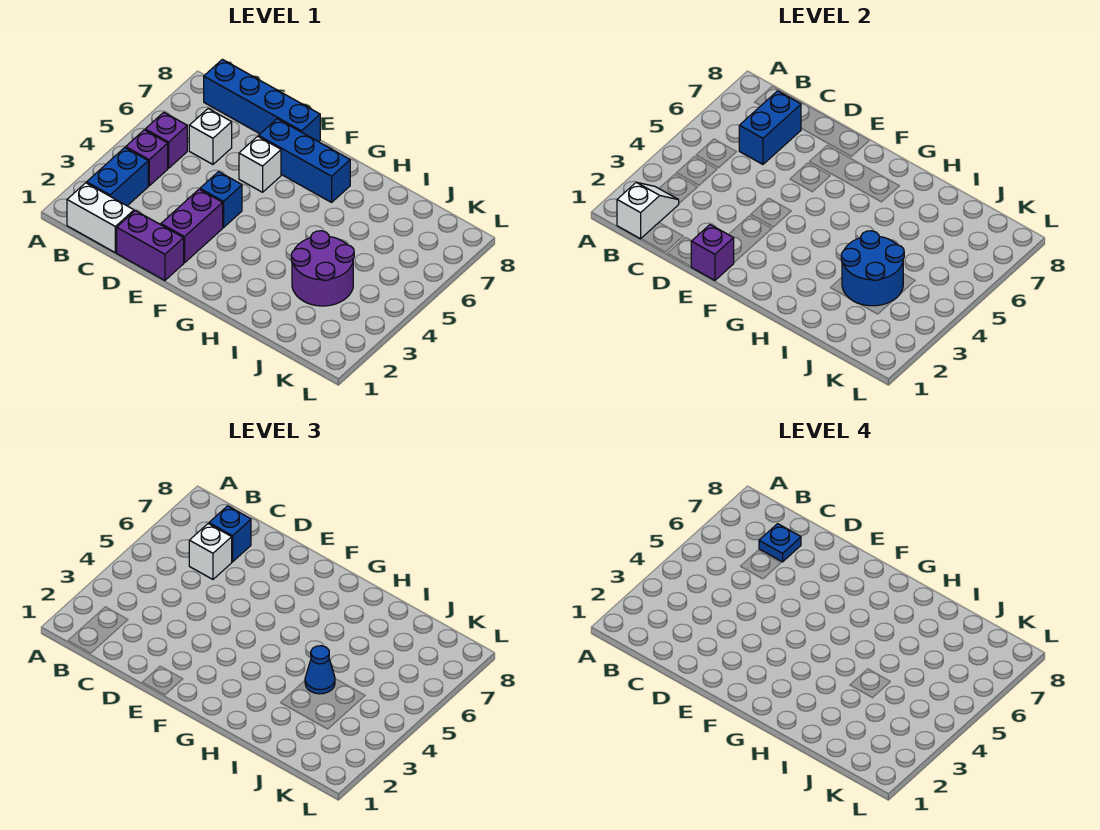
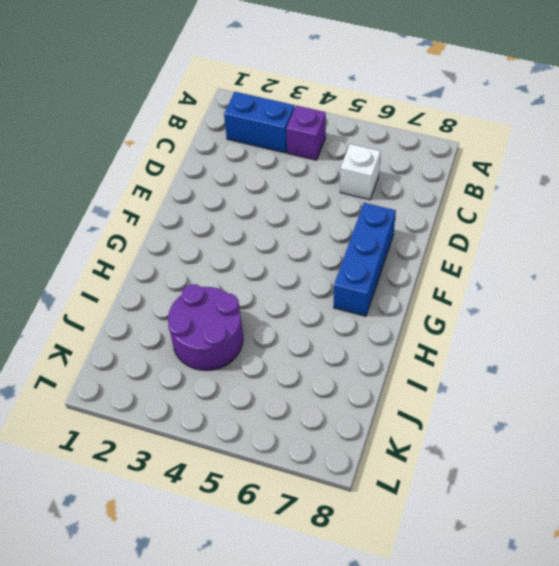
none -> white 1x2 brick [67,183,134,253]
none -> purple 1x1 brick [145,112,187,168]
none -> blue 1x4 brick [204,59,320,142]

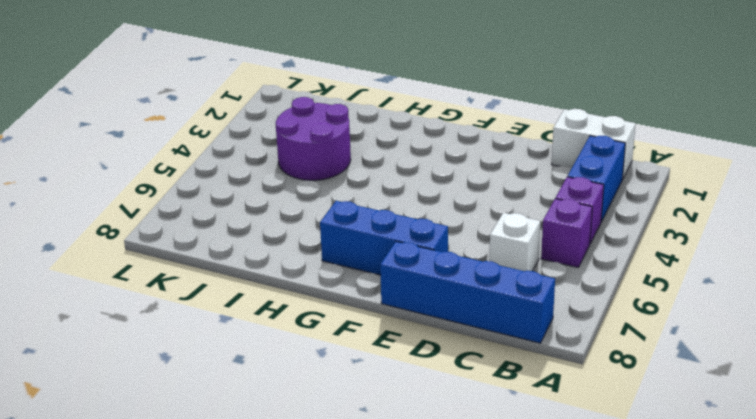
none -> purple 1x2 brick [117,211,184,280]
none -> purple 1x2 brick [161,189,223,263]
none -> blue 1x1 brick [200,172,242,228]

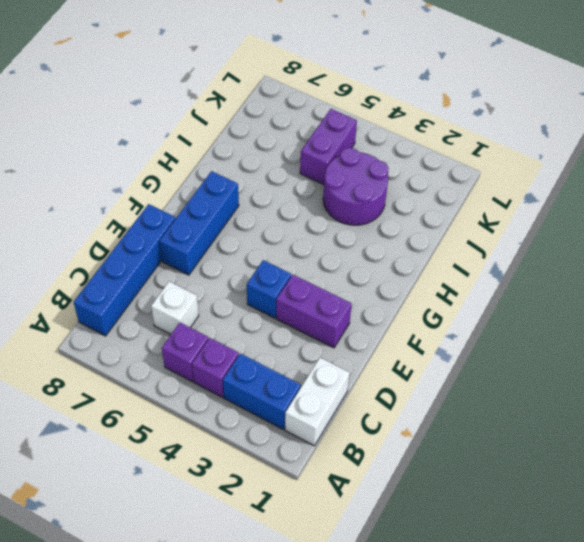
purple 1x2 brick [300,109,357,185] -> purple 1x2 brick moved to [117,211,184,280]
none -> white 1x1 brick [239,136,281,192]
none -> white 1x2 slope [617,182,679,239]
none -> blue 1x2 brick [739,91,801,164]

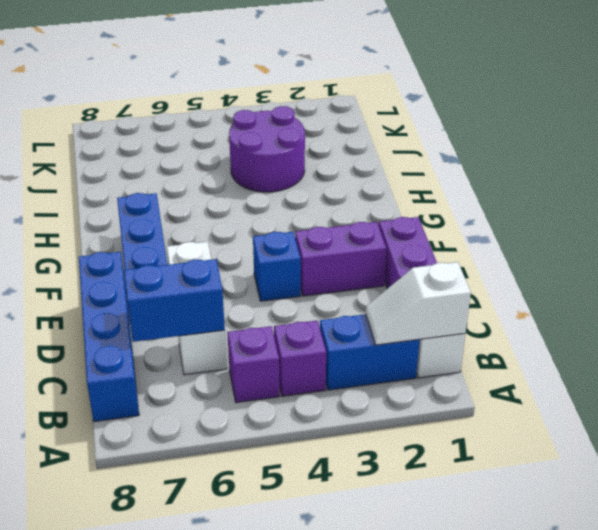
none -> purple 1x1 brick [691,225,734,280]
none -> blue 2x2 round brick [841,231,904,306]
none -> white 1x1 brick [189,524,232,579]

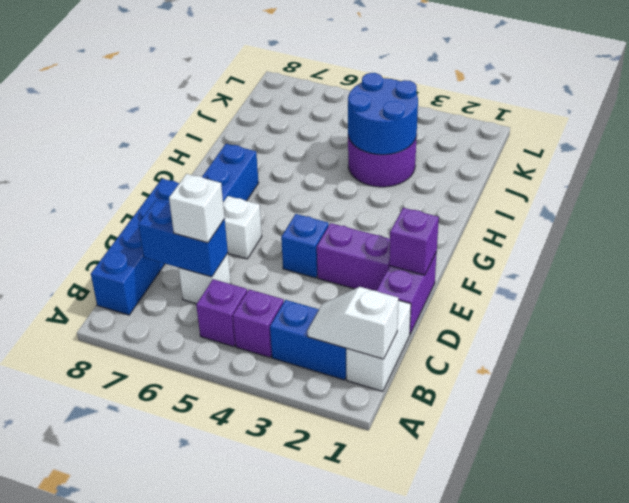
none -> blue 1x1 brick [209,506,251,562]
none -> blue 1x1 cone [305,646,335,694]
none -> blue 1x1 plate [759,524,801,562]

